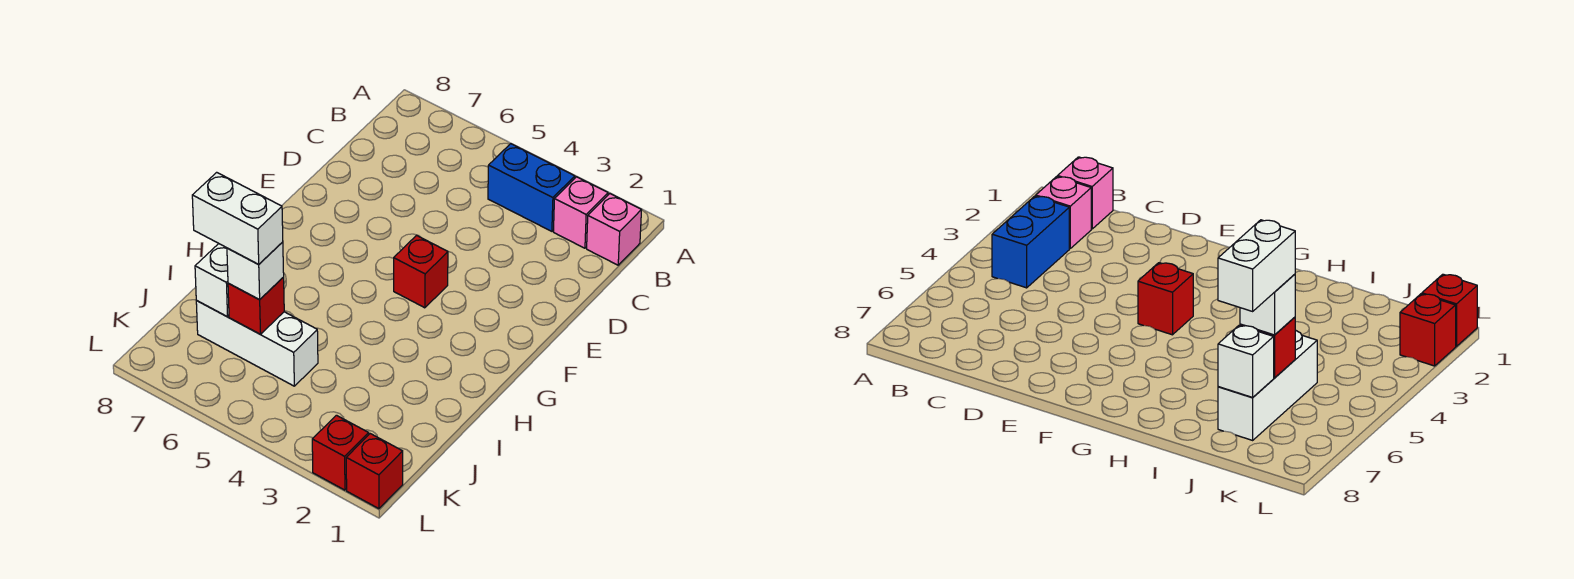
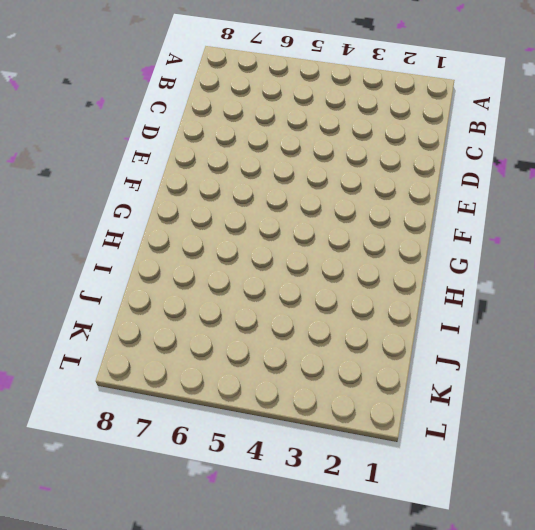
none -> pink 1x1 brick [587,194,641,265]
none -> pink 1x1 brick [553,177,608,248]

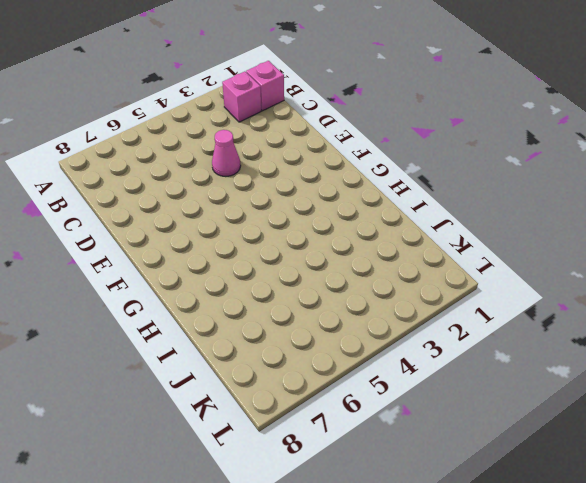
pink 1x1 cone [212,130,241,177] -> none
none -> blue 1x2 brick [488,144,575,231]
none -> red 1x1 brick [394,235,448,308]

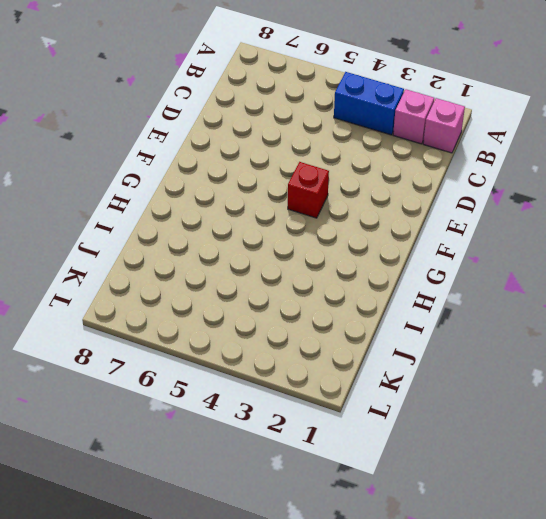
none -> white 1x3 brick [196,300,318,386]
none -> red 1x1 brick [346,434,403,509]

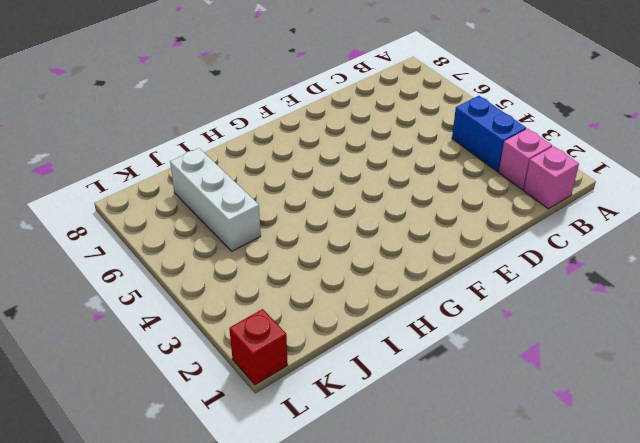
none -> red 1x1 brick [394,235,448,308]
none -> red 1x1 brick [312,415,369,490]

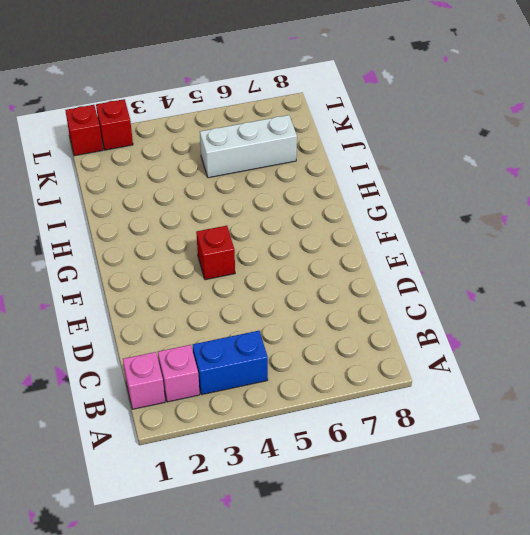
none -> red 1x1 brick [228,277,284,334]
none -> white 1x1 brick [195,244,229,317]

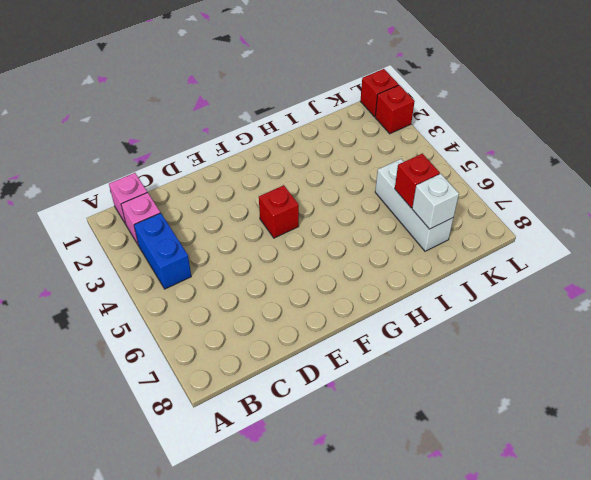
none -> white 1x1 brick [227,242,284,300]
none -> white 1x2 brick [192,172,283,264]

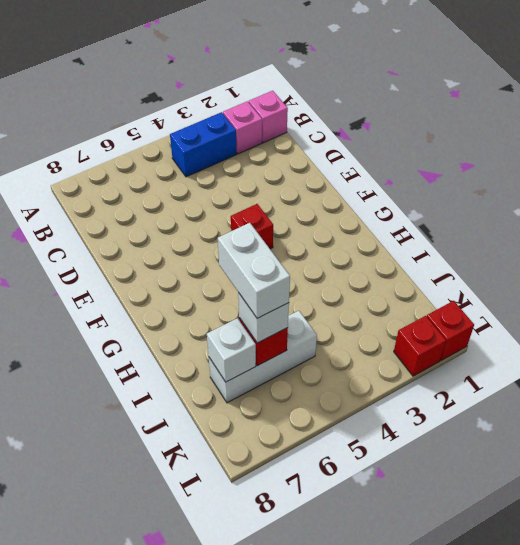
white 1x2 brick [218,223,290,318] -> white 1x2 brick turned to [192,172,283,264]

